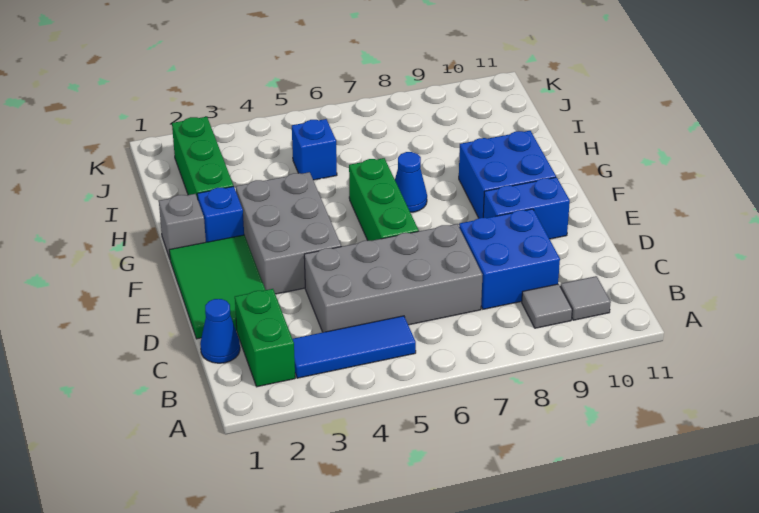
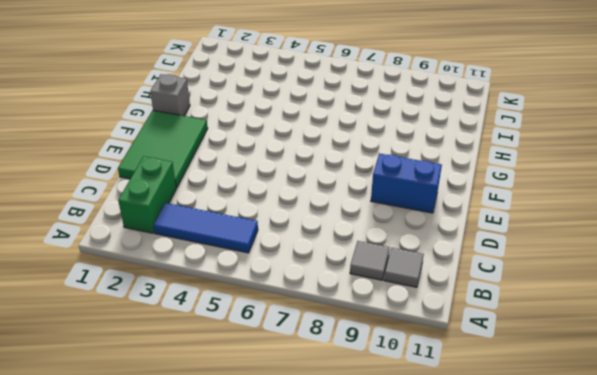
none -> blue 1x1 cone [200,299,240,363]
none -> grey 2x4 brick [304,224,483,332]
none -> blue 2x2 brick [459,209,560,309]

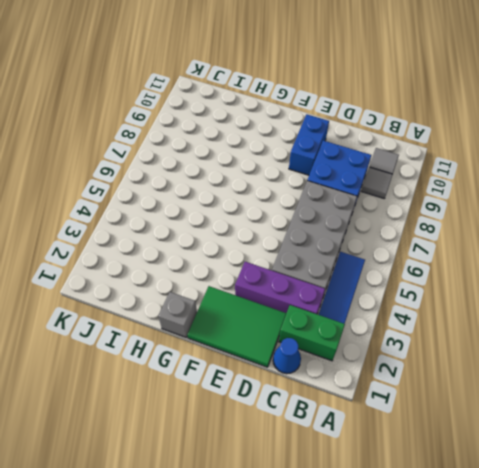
purple 1x3 brick [235,262,325,314] -> grey 2x3 brick [236,172,341,294]
none -> green 1x3 brick [349,158,419,241]
none -> blue 2x2 brick [459,131,556,218]
none -> blue 1x1 brick [197,186,244,242]

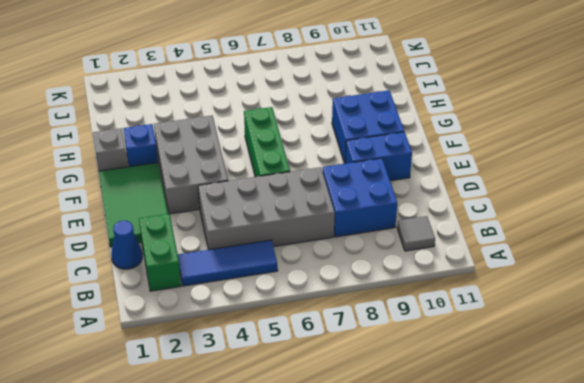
none -> grey 1x1 tile [522,284,572,328]
none -> blue 1x1 cone [395,152,427,212]
none -> green 1x3 brick [172,117,233,199]

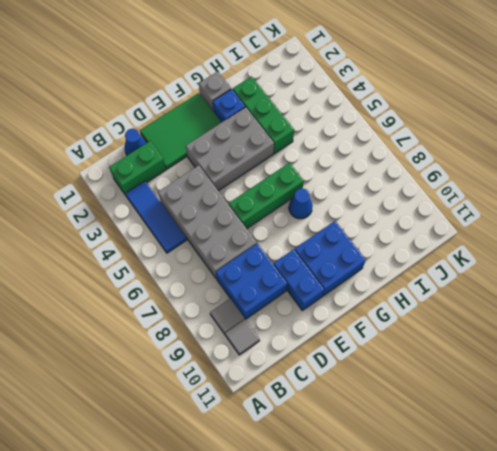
green 1x3 brick [233,76,294,154] -> green 1x3 brick turned to [172,117,233,199]
none -> blue 1x1 brick [292,119,337,180]

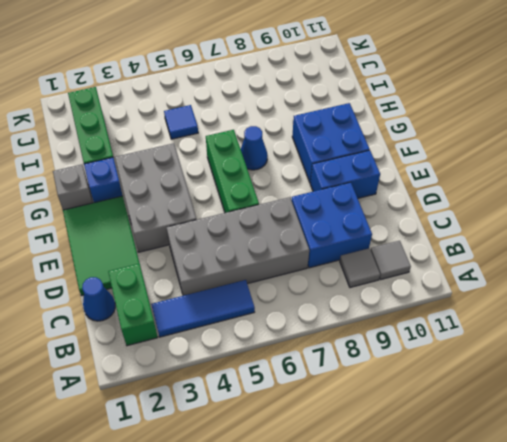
blue 1x1 tile [164,105,198,139] -> blue 1x1 brick [292,119,337,180]

